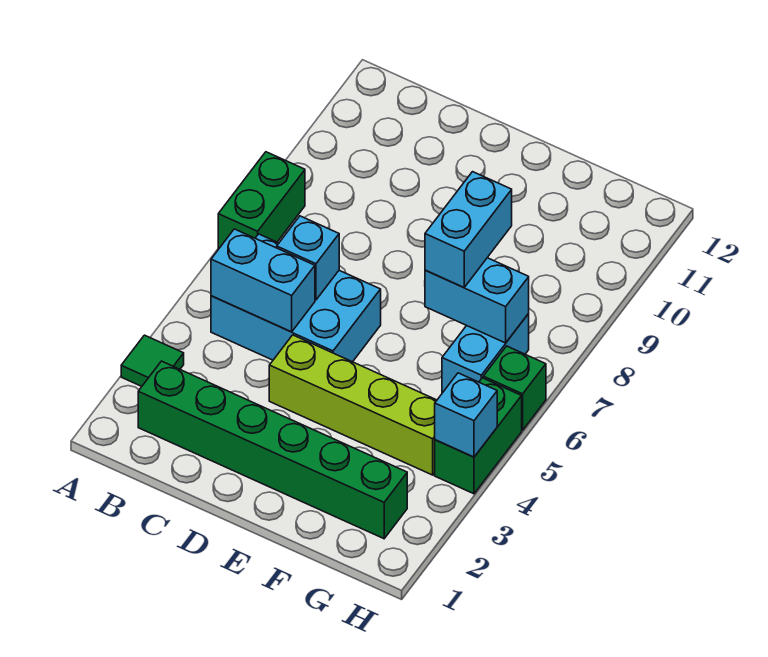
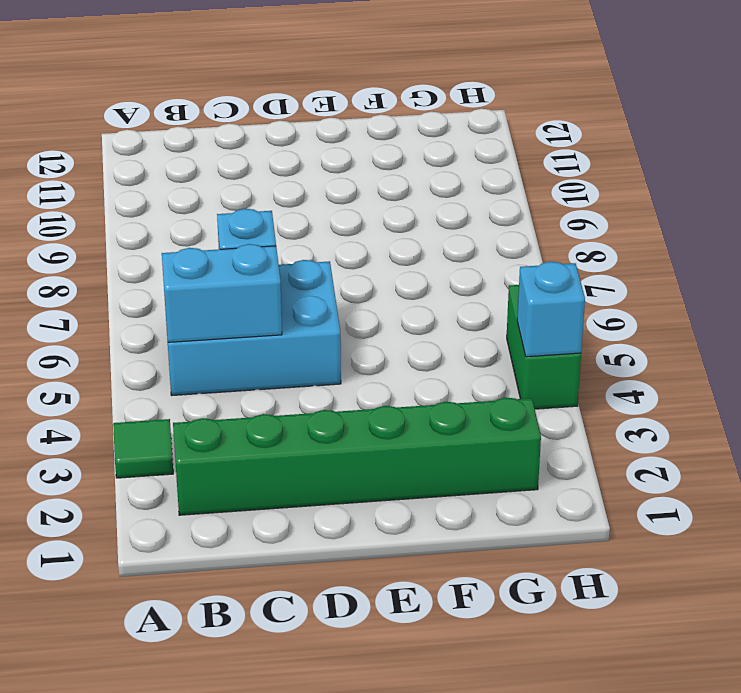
none -> green 1x2 brick [218,152,305,249]
none -> lime 1x4 brick [269,335,437,475]
none -> cyan 1x2 brick [442,314,529,393]

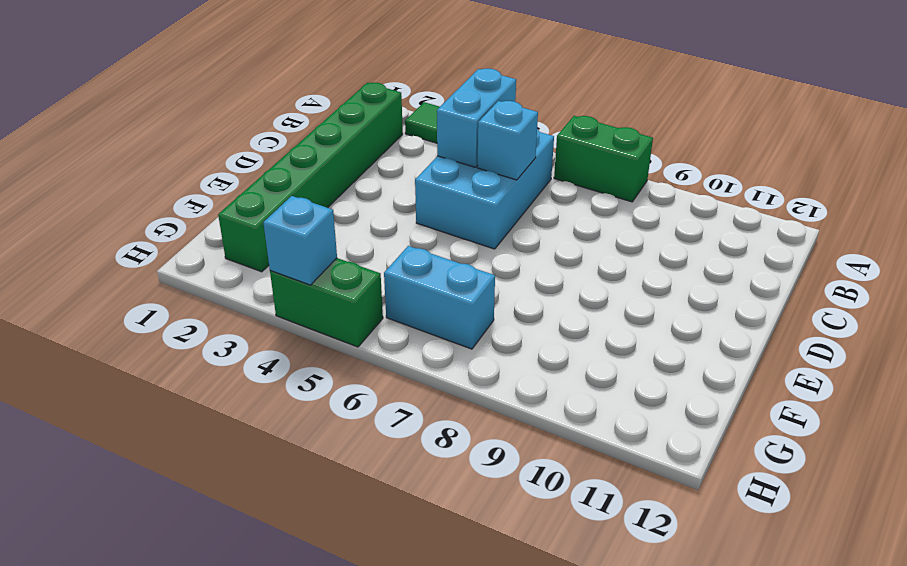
none -> lime 1x4 brick [269,335,437,475]
none -> green 1x1 brick [483,346,546,430]
none -> cyan 1x2 brick [425,258,529,343]

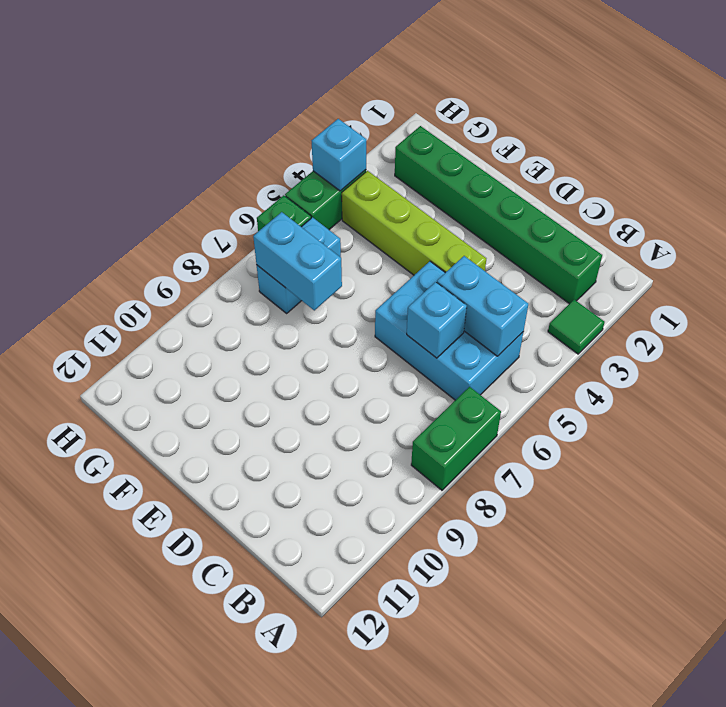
none -> cyan 1x2 brick [425,172,512,287]

